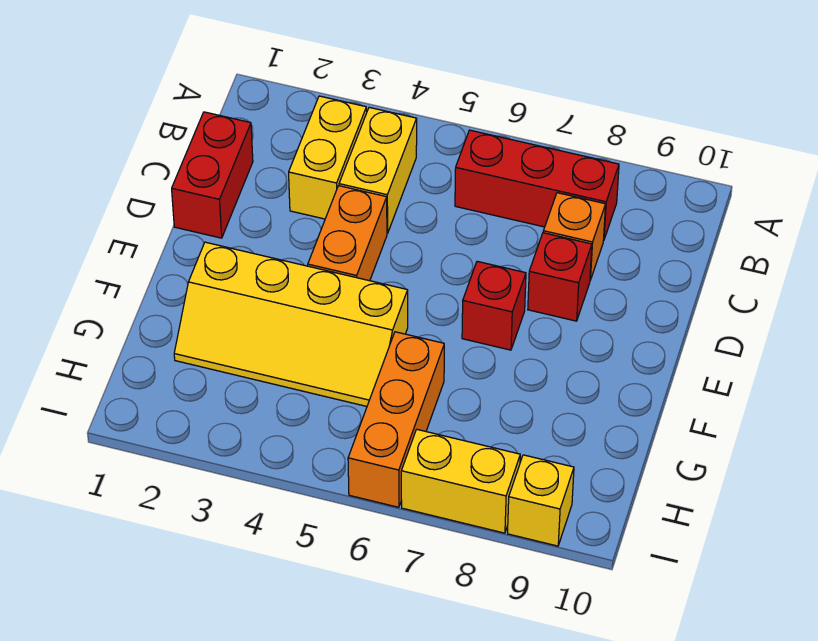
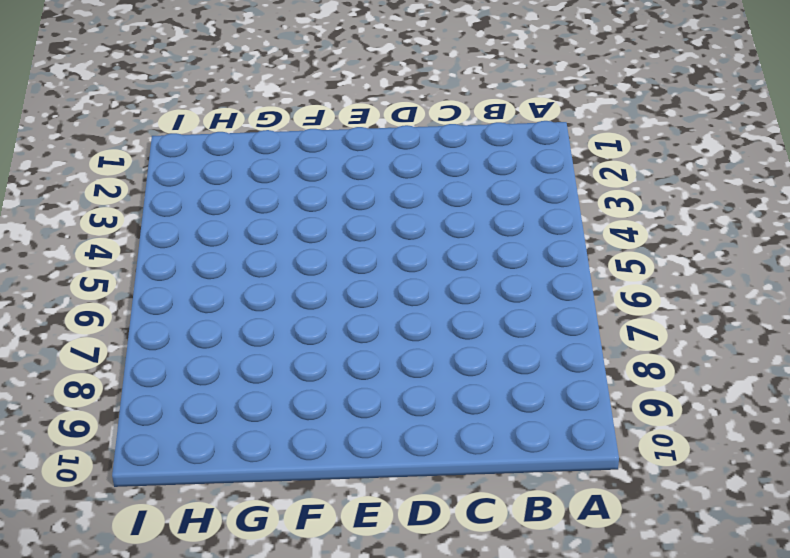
none -> yellow 1x2 brick [289,96,367,219]
none -> yellow 1x2 brick [339,107,417,234]
none -> red 1x3 brick [455,130,619,241]

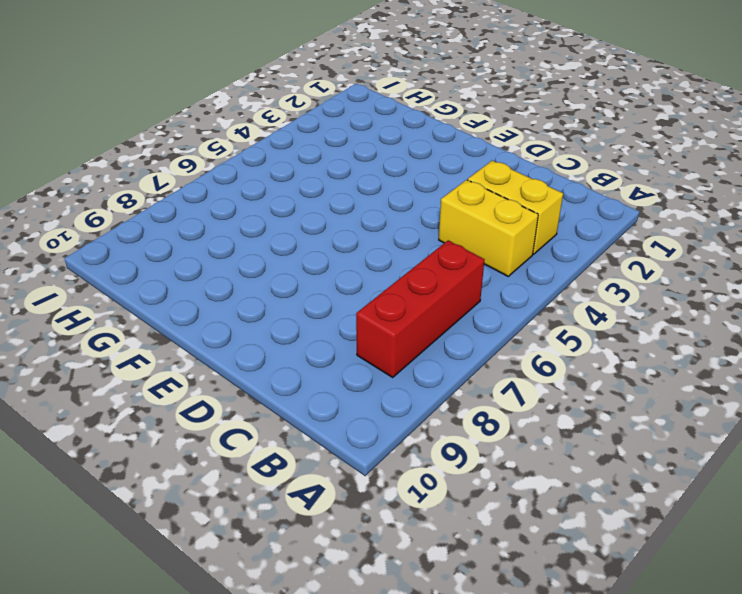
none -> red 1x2 brick [172,112,253,238]
none -> orange 1x1 brick [543,193,606,280]
none -> orange 1x2 brick [308,186,387,281]

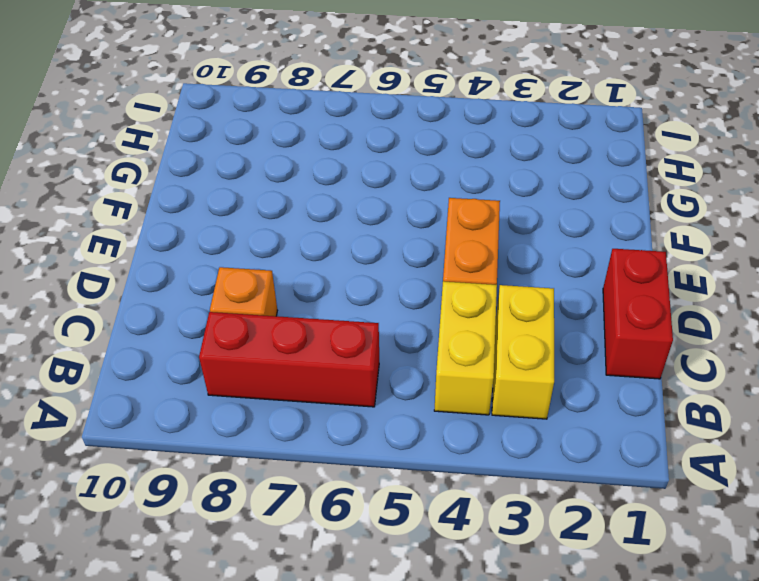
none -> red 1x1 brick [528,233,592,321]
none -> red 1x1 brick [462,261,526,350]
none -> yellow 2x4 slope [174,242,408,406]

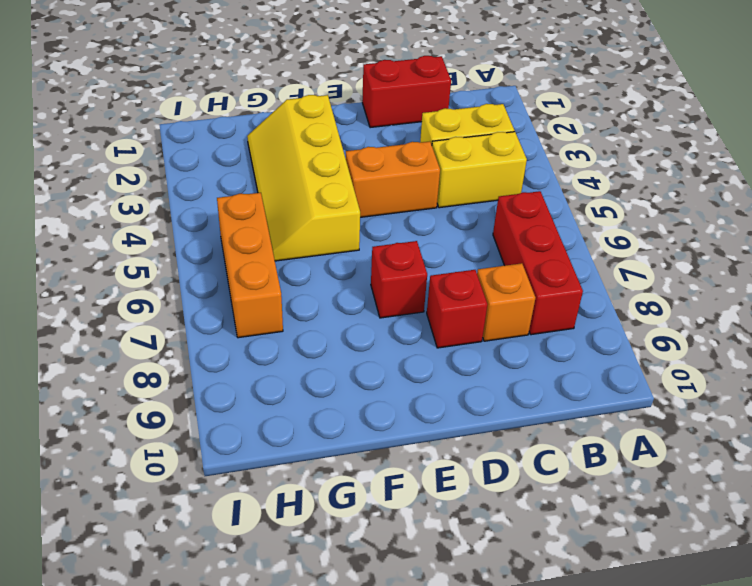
orange 1x3 brick [217,193,283,338] -> orange 1x3 brick turned to [348,332,444,507]
none -> yellow 1x2 brick [401,429,520,533]
none -> yellow 1x1 brick [508,455,574,546]

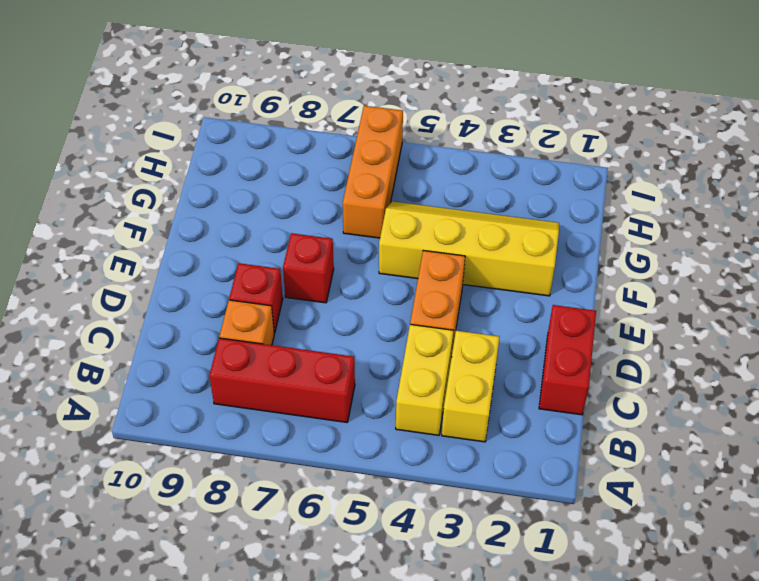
none -> yellow 1x2 brick [401,429,520,533]
none -> yellow 1x1 brick [508,455,574,546]

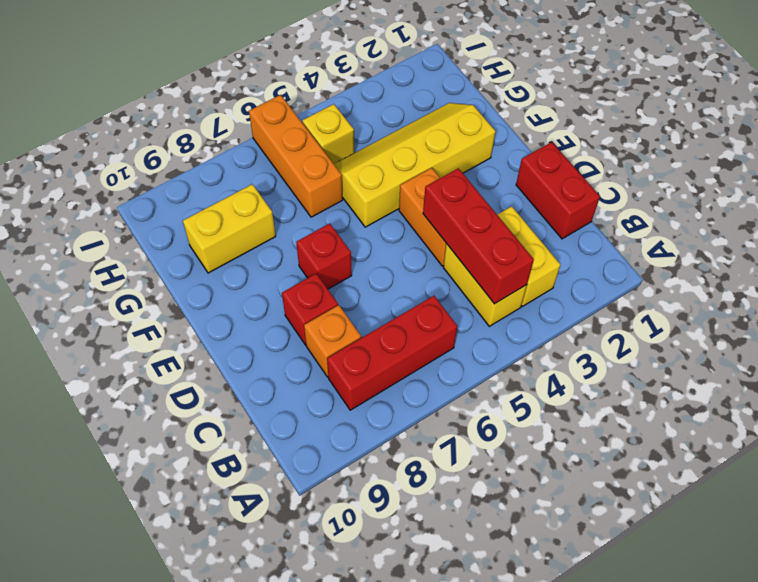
red 1x3 brick [423,168,534,304] -> none
yellow 1x2 brick [183,184,276,273] -> yellow 1x2 brick moved to [401,429,520,533]
yellow 1x1 brick [302,104,354,164] -> yellow 1x1 brick moved to [508,455,574,546]

